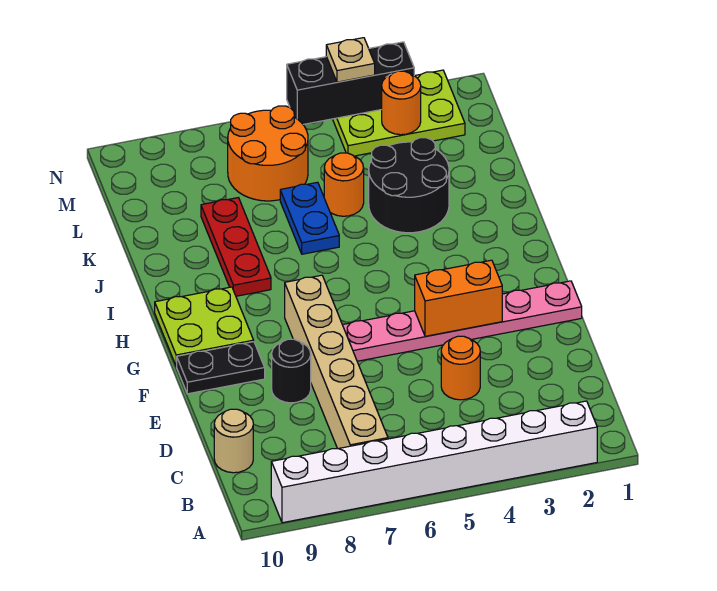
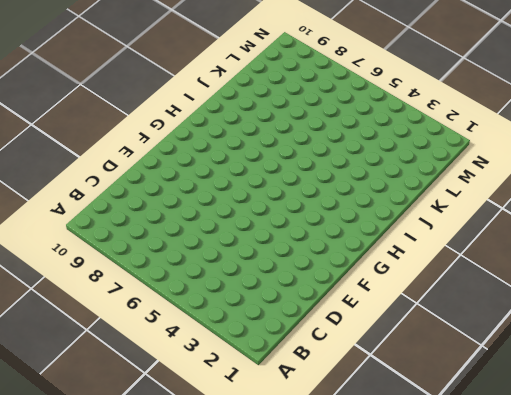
none -> white 1x8 brick [271,401,597,523]
none -> tan 1x6 brick [285,275,388,449]
none -> tan 1x1 round brick [214,409,253,473]

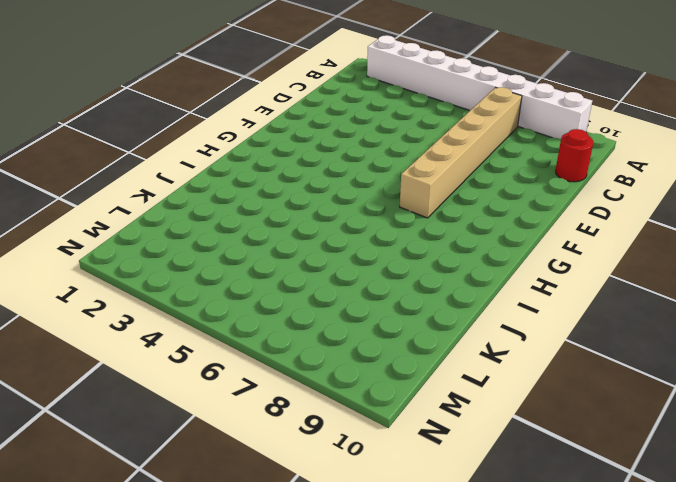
red 1x1 round brick [556,129,593,182] -> tan 1x1 round brick [214,409,253,473]
none -> orange 1x1 round brick [441,336,480,400]
none -> black 1x1 round brick [272,339,311,403]
none -> pink 1x6 plate [343,281,582,361]

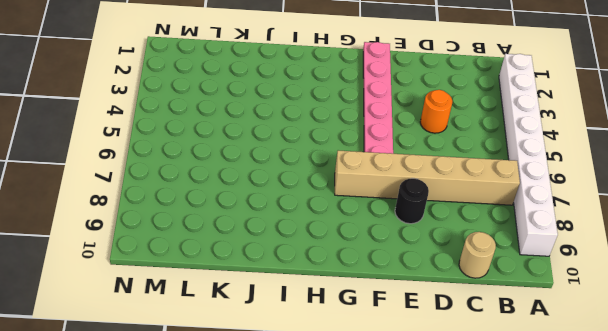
none -> black 1x2 plate [176,342,265,394]
none -> lime 2x2 plate [155,287,254,366]
none -> red 1x3 plate [201,198,271,296]

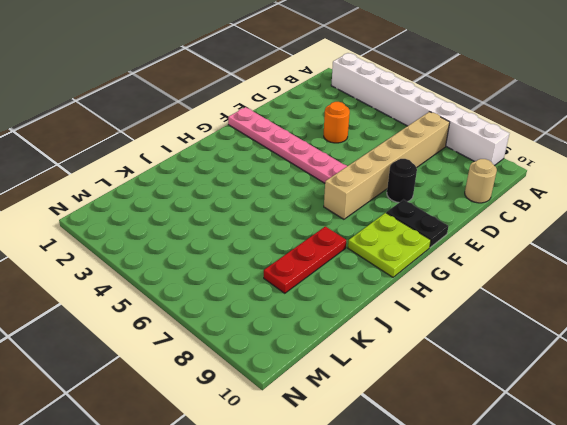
none -> black 2x2 round brick [369,138,449,233]
none -> blue 1x2 plate [280,182,339,254]
none -> orange 1x1 round brick [324,153,364,216]

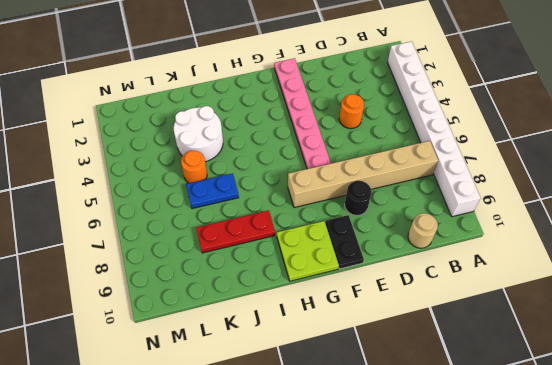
white 2x2 round brick [174,106,223,162] -> black 2x2 round brick [369,138,449,233]
none -> orange 2x2 round brick [228,106,308,201]
none -> lime 2x3 plate [333,70,465,156]
none -> orange 1x2 brick [415,260,502,336]

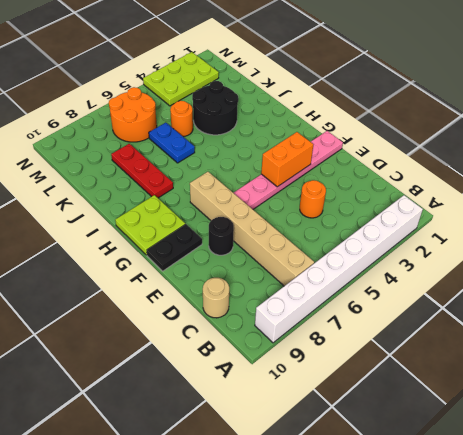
none -> orange 1x1 round brick [382,71,421,135]
none -> black 1x3 brick [287,42,414,124]
none -> tan 1x1 plate [326,38,375,82]

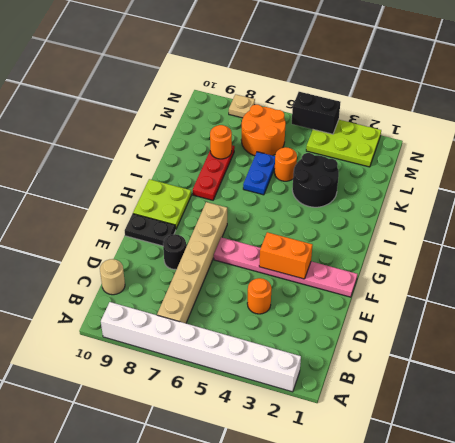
orange 1x1 round brick [210,125,232,159] -> orange 1x1 round brick moved to [382,71,421,135]
black 1x2 brick [292,92,340,134] -> black 1x3 brick [287,42,414,124]
tan 1x1 plate [229,94,255,118] -> tan 1x1 plate moved to [326,38,375,82]

